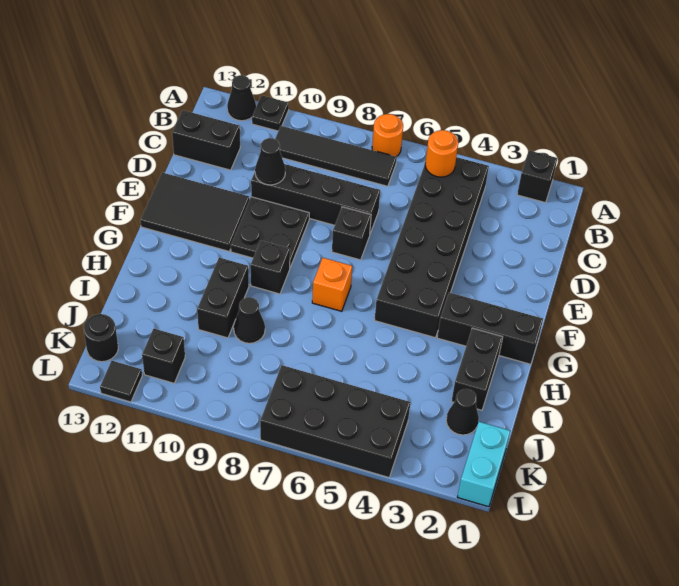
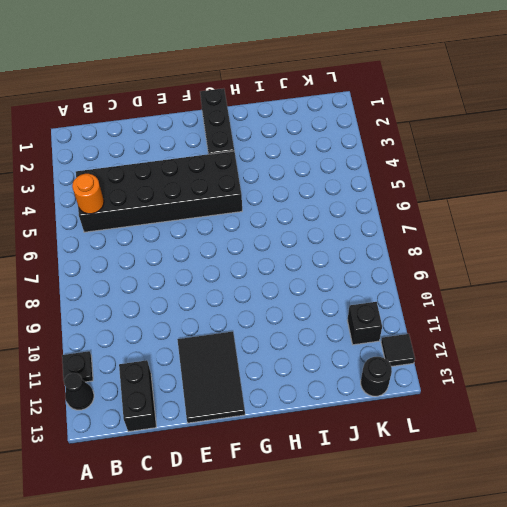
none -> black 1x1 brick [517,151,557,203]
none -> orange 1x1 round brick [372,114,403,157]
none -> black 1x4 tile [275,126,397,186]

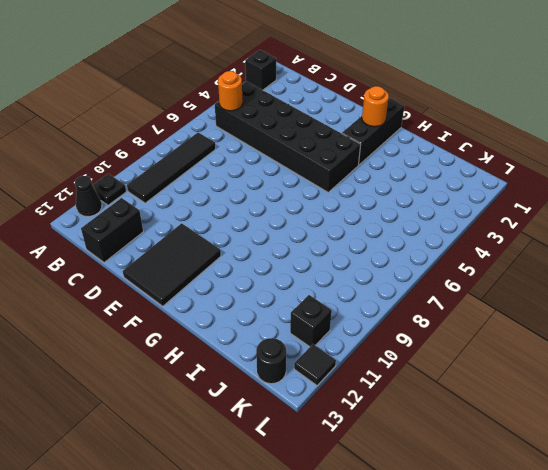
orange 1x1 round brick [362,86,389,127] -> orange 1x1 round brick moved to [372,114,403,157]
none -> black 1x4 brick [251,164,380,234]
none -> black 1x1 brick [332,207,371,260]
none -> black 2x2 plate [231,197,309,268]

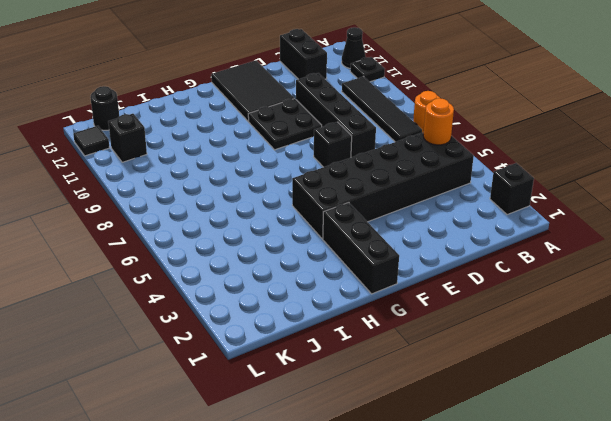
none -> orange 1x1 brick [312,258,352,311]
none -> black 1x1 brick [250,241,290,294]
none -> black 1x2 brick [452,328,503,410]

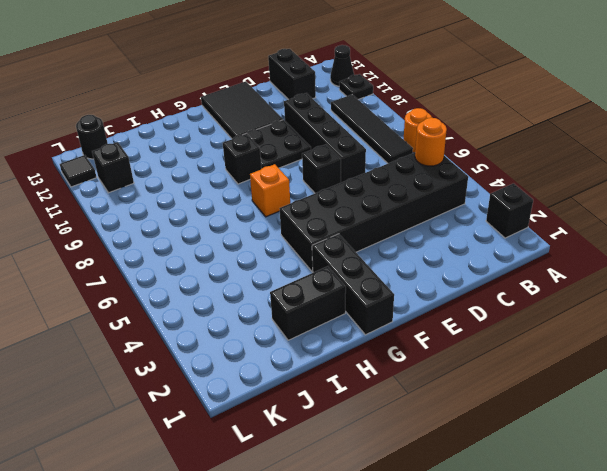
none -> black 1x2 brick [197,258,249,338]
none -> black 1x1 cone [234,297,265,343]
none -> black 1x1 cone [446,389,479,435]

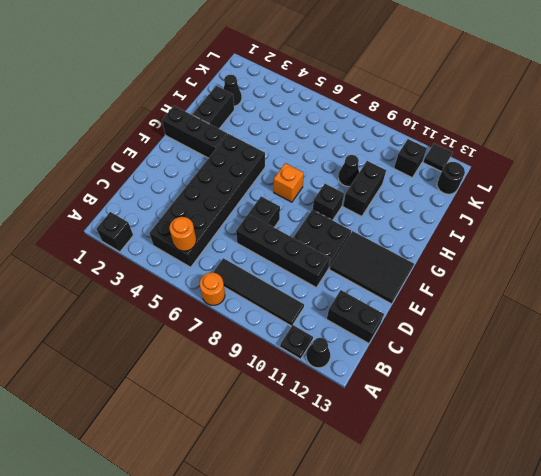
none -> cyan 1x2 brick [458,422,510,507]
none -> black 2x4 brick [260,365,411,477]
none -> black 1x1 cone [255,138,285,185]

